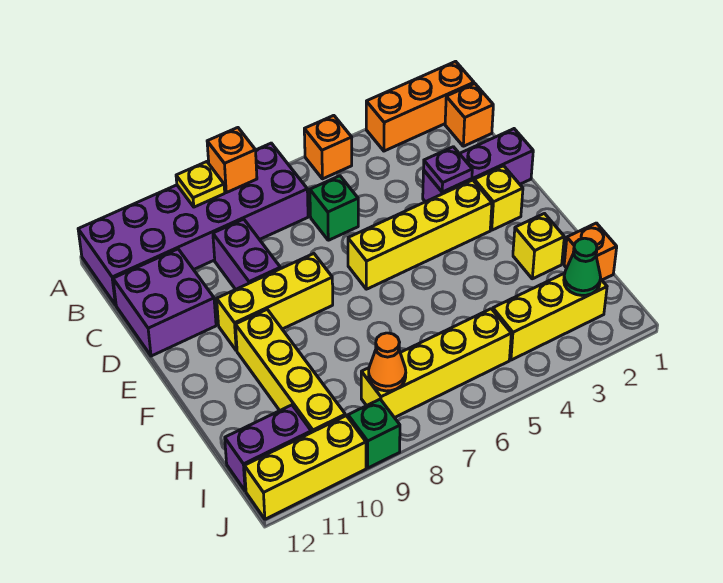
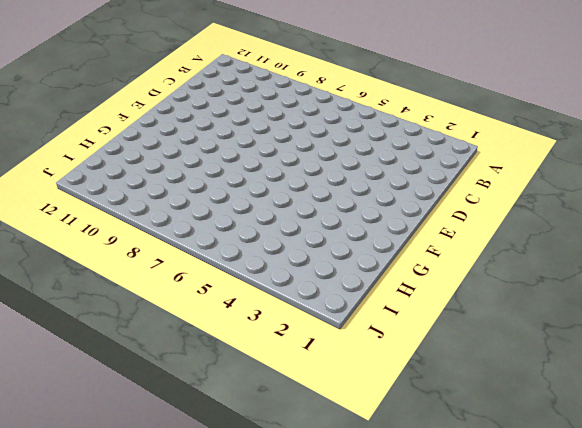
none -> orange 1x3 brick [366,61,474,151]
none -> orange 1x1 brick [304,115,352,179]
none -> purple 2x6 brick [78,143,308,305]

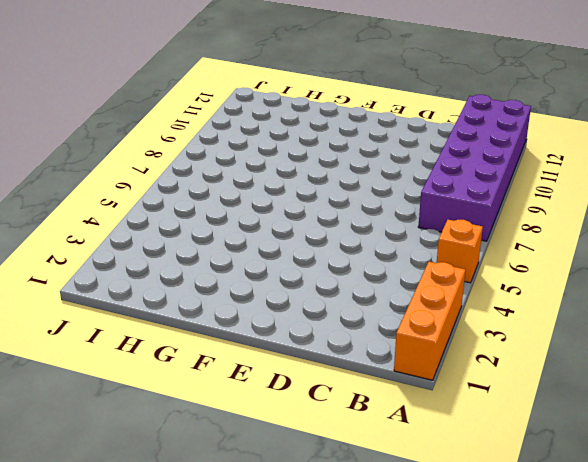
none -> orange 1x1 brick [445,84,493,146]
none -> green 1x1 brick [310,176,358,240]
none -> purple 1x2 brick [213,219,280,289]

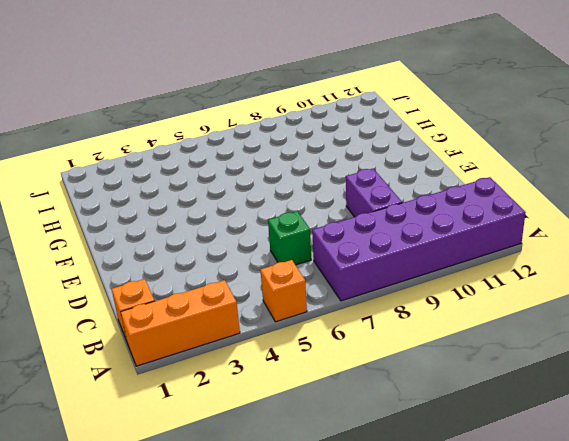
none -> purple 2x2 brick [113,249,216,356]
none -> purple 1x3 brick [423,129,533,202]
none -> yellow 1x1 brick [474,166,523,230]

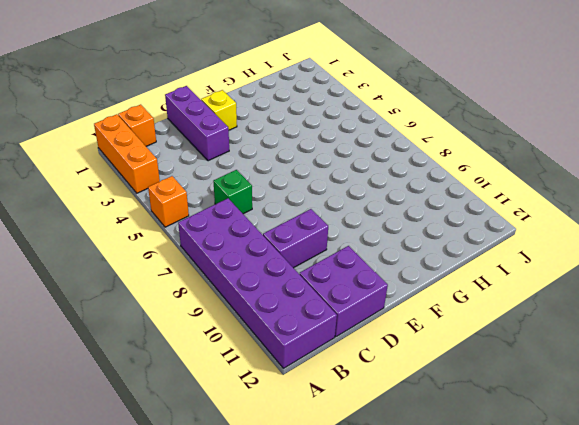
none -> yellow 1x4 brick [348,180,492,289]
none -> yellow 1x3 brick [217,254,333,351]
none -> yellow 1x4 brick [235,310,345,432]

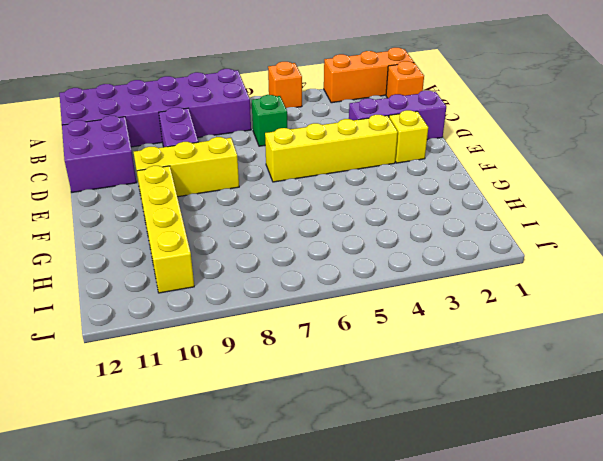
none -> yellow 1x1 brick [513,214,564,279]
none -> orange 1x1 brick [564,223,617,280]
none -> yellow 1x3 brick [493,273,607,360]

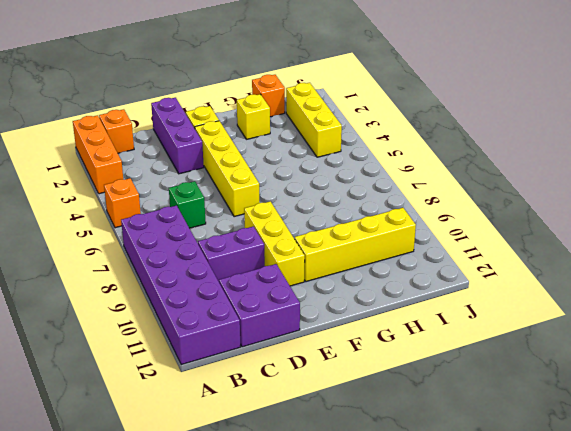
none -> yellow 1x4 brick [361,309,511,418]
none -> purple 1x2 brick [225,405,311,491]
none -> green 1x1 brick [348,399,400,468]

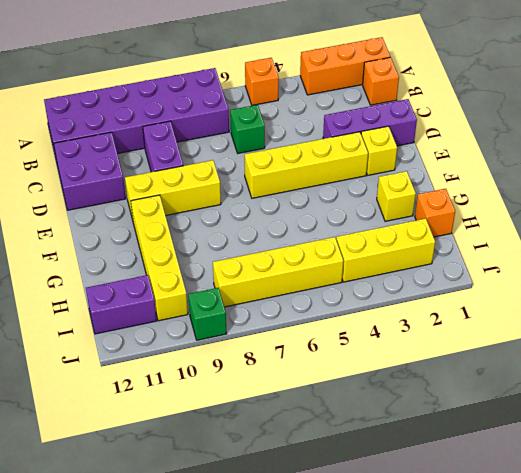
none -> yellow 1x3 brick [244,416,366,519]
none -> orange 1x1 brick [207,128,257,193]
none -> yellow 1x1 plate [176,162,225,207]

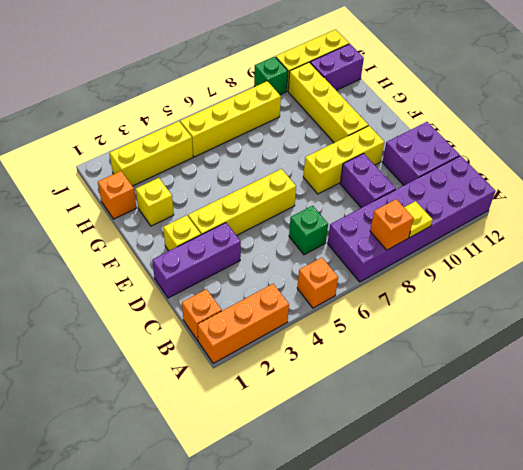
none -> purple 1x1 plate [424,147,472,192]
none -> green 1x1 cone [564,238,601,295]
none -> orange 1x1 cone [369,333,406,391]

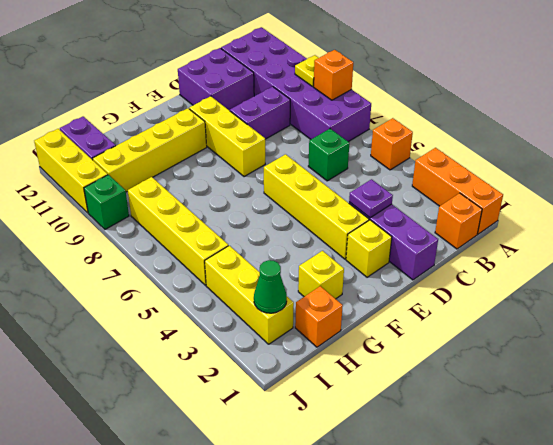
none -> orange 1x1 cone [369,333,406,391]

